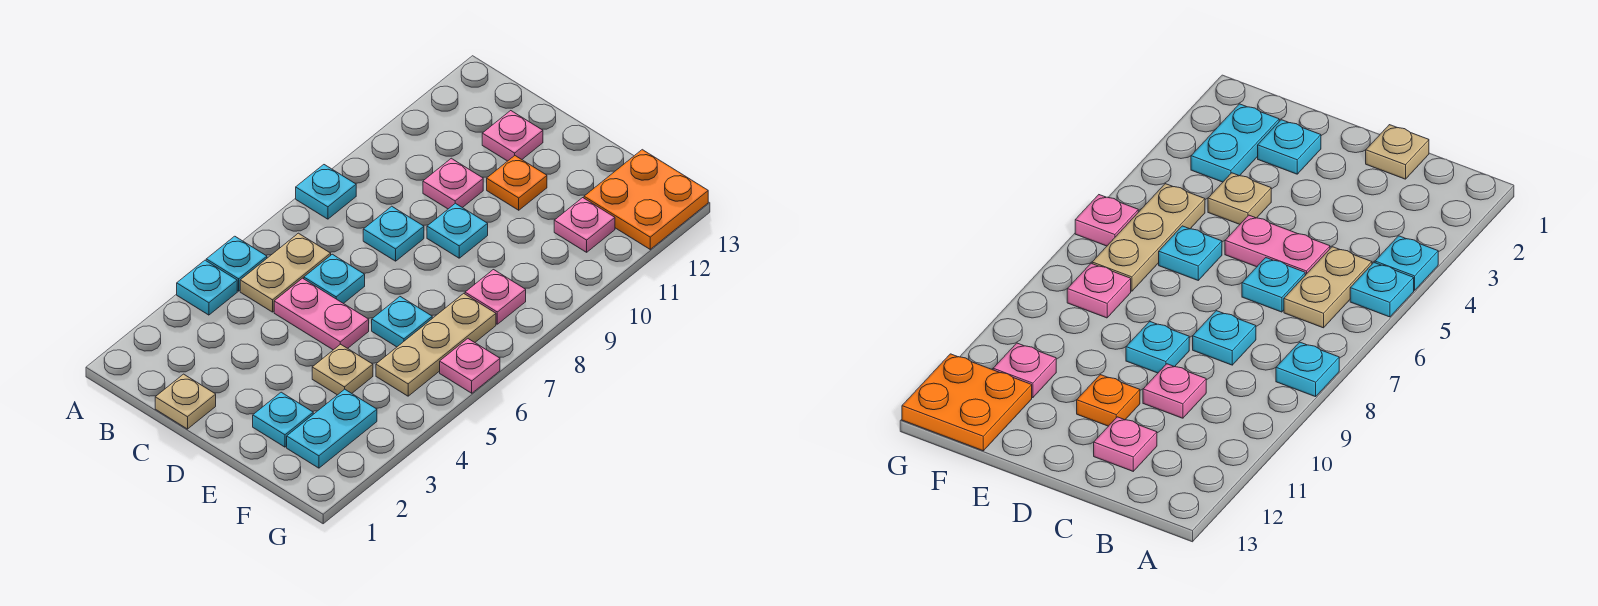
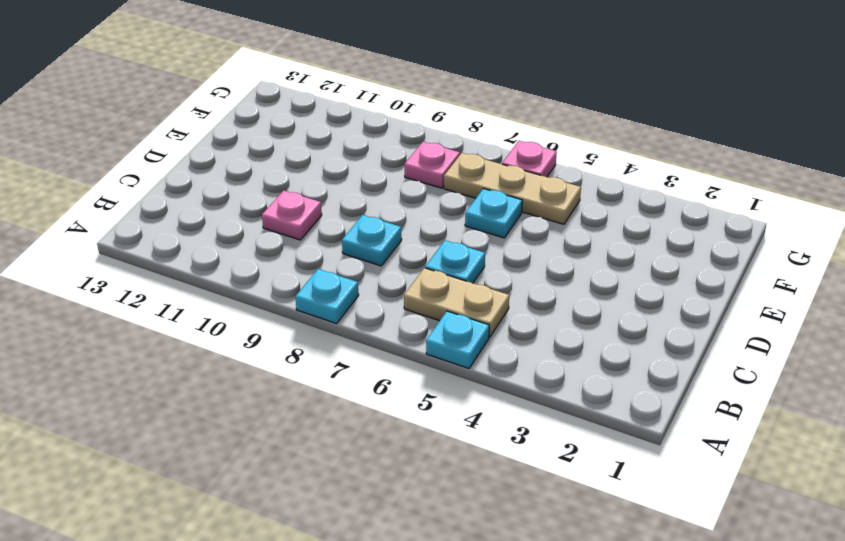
none -> cyan 1x1 plate [177,260,237,315]
none -> tan 1x1 plate [155,374,216,429]
none -> pink 1x2 plate [274,278,369,350]

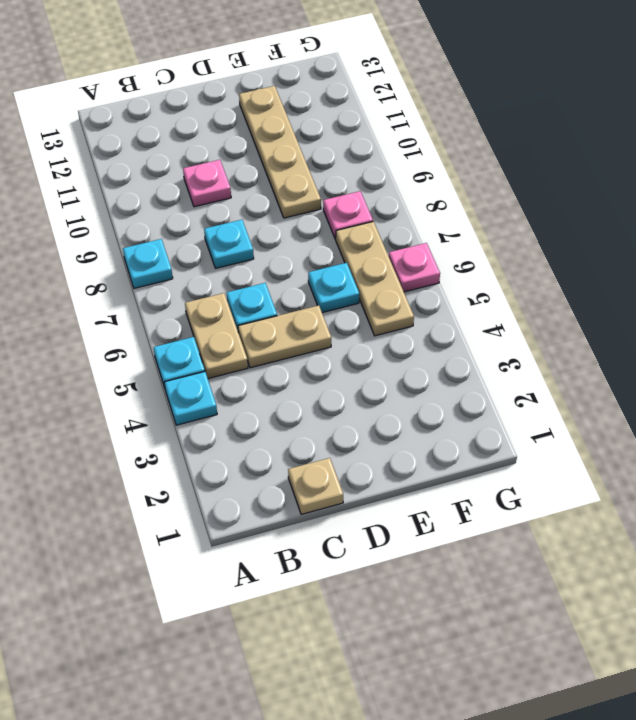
tan 1x2 plate [238,305,331,368] -> pink 1x2 plate [274,278,369,350]
tan 1x4 plate [239,86,321,218] -> none
none -> pink 1x1 plate [482,111,543,161]
none -> cyan 1x1 plate [427,203,488,258]
none -> orange 1x1 plate [487,156,547,210]

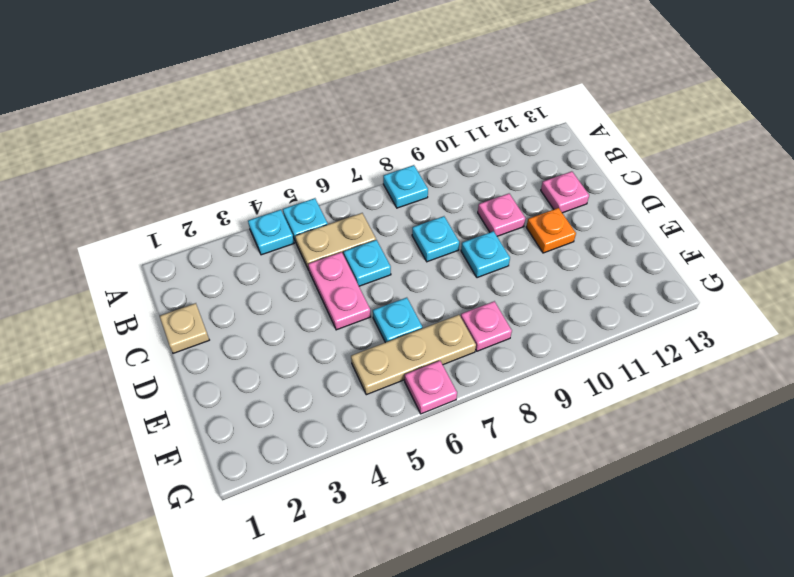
none -> cyan 1x1 plate [253,392,313,447]
none -> tan 1x1 plate [312,344,373,395]
none -> cyan 1x2 plate [287,389,377,468]

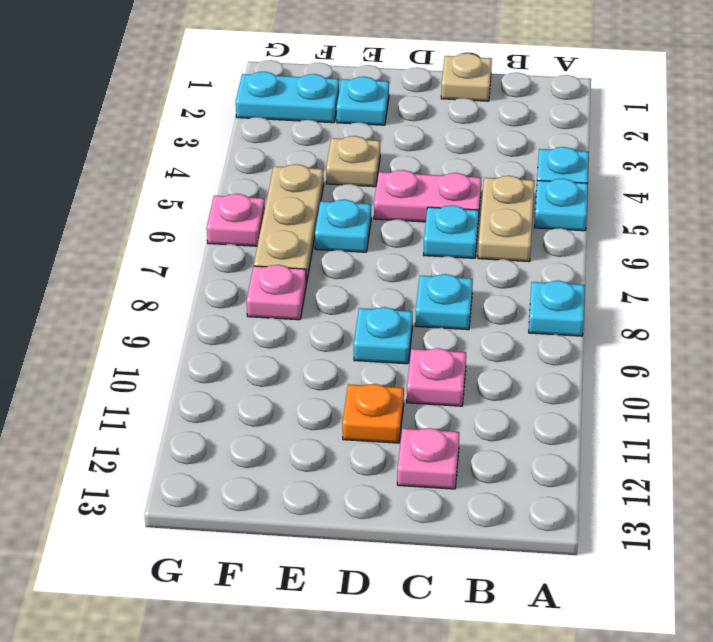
cyan 1x2 plate [236,72,339,123] -> cyan 1x2 plate turned to [287,389,377,468]
none -> pink 1x1 plate [554,198,615,252]
none -> orange 2x2 plate [584,150,708,249]

